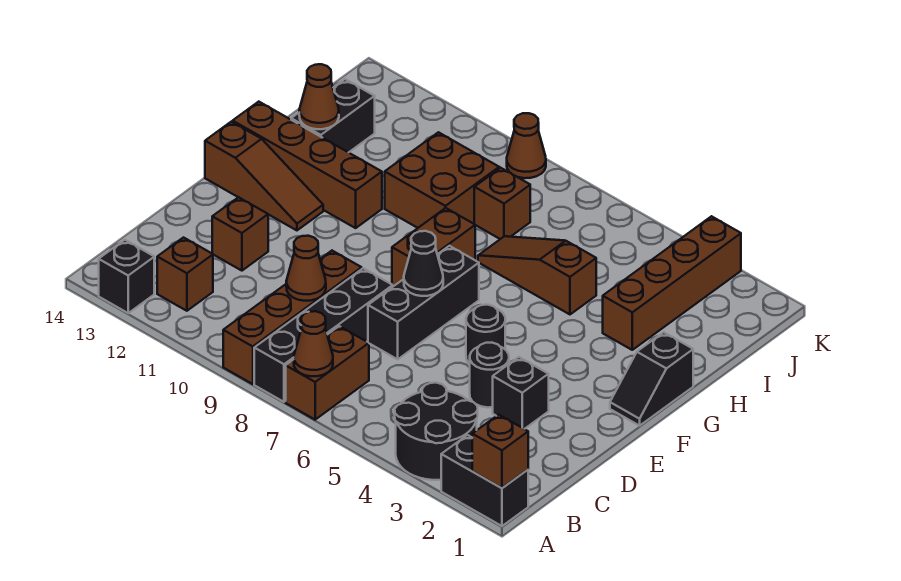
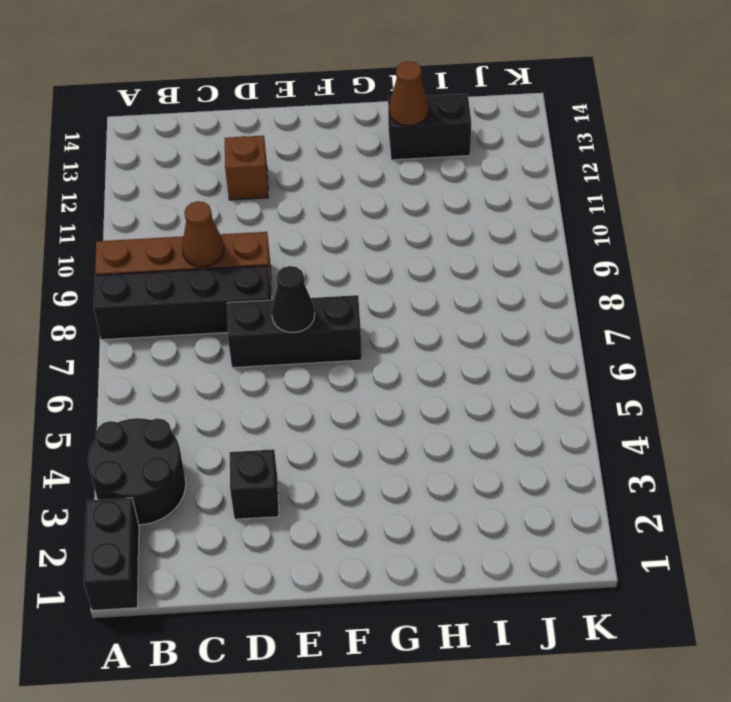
none -> brown 1x2 brick [286,326,369,420]
none -> black 1x1 brick [99,240,154,313]
none -> brown 1x1 brick [157,238,213,311]

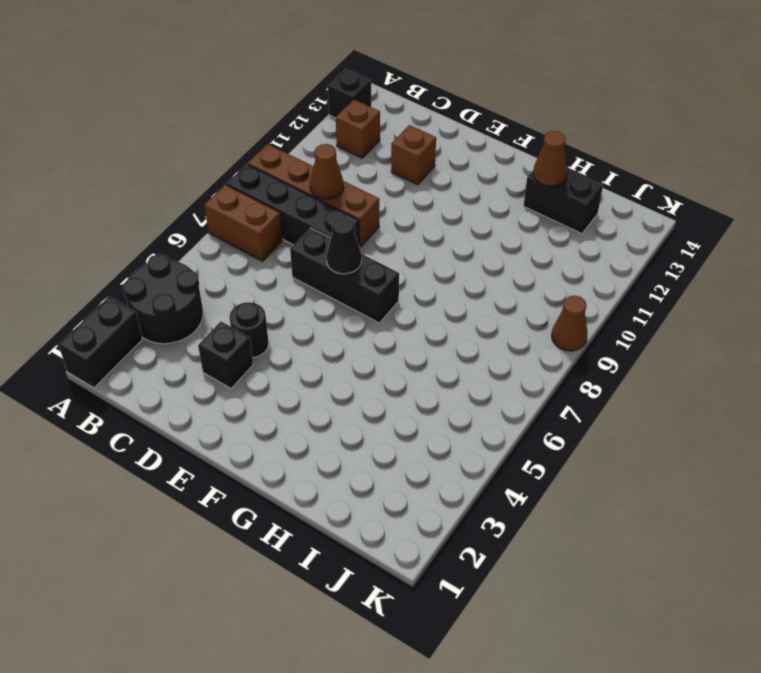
none -> black 1x1 round brick [466,305,505,364]
none -> black 1x2 slope [610,332,693,426]
none -> brown 1x2 brick [392,208,475,286]

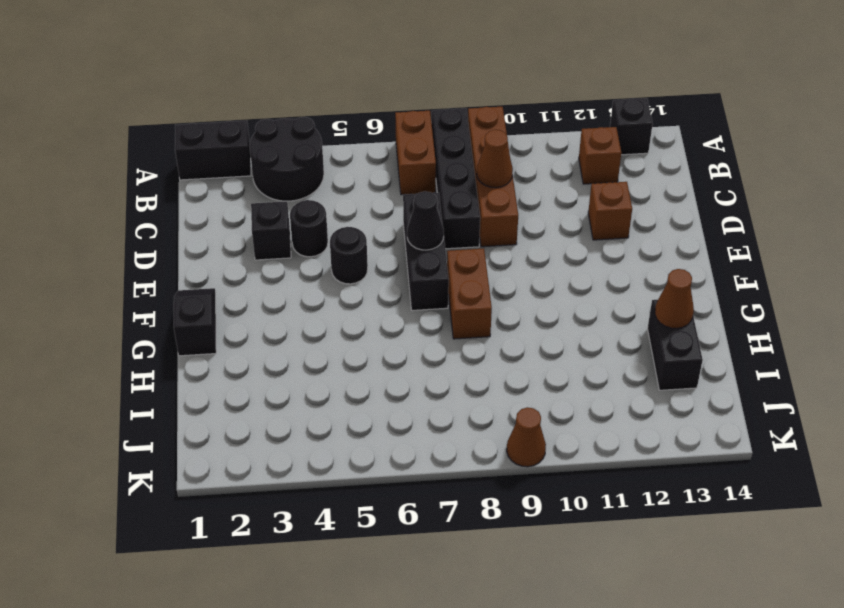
none -> brown 1x3 slope [205,122,323,230]
none -> brown 1x4 brick [233,102,382,228]
none -> brown 1x4 brick [603,216,741,350]

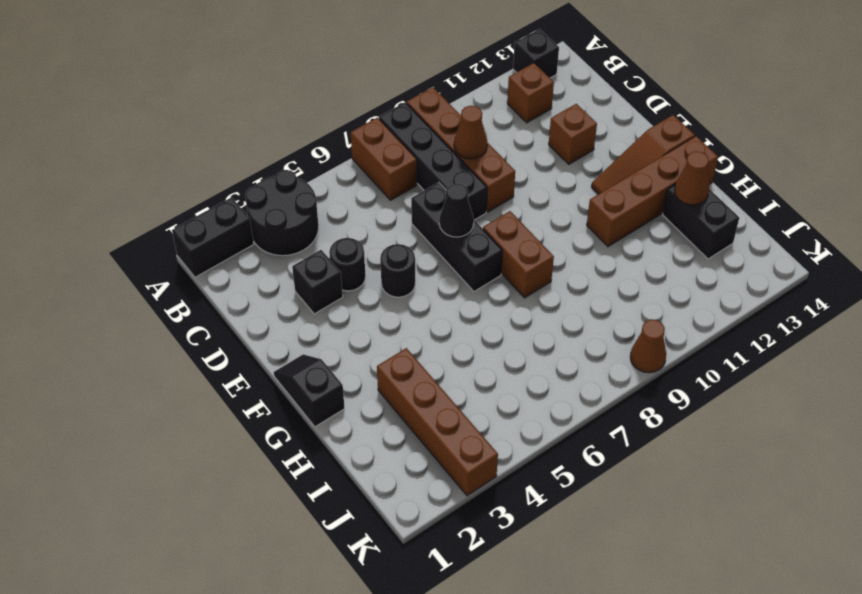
none -> brown 1x3 slope [478,236,596,314]
none -> brown 2x2 brick [385,132,499,228]
none -> brown 1x1 brick [474,168,530,239]

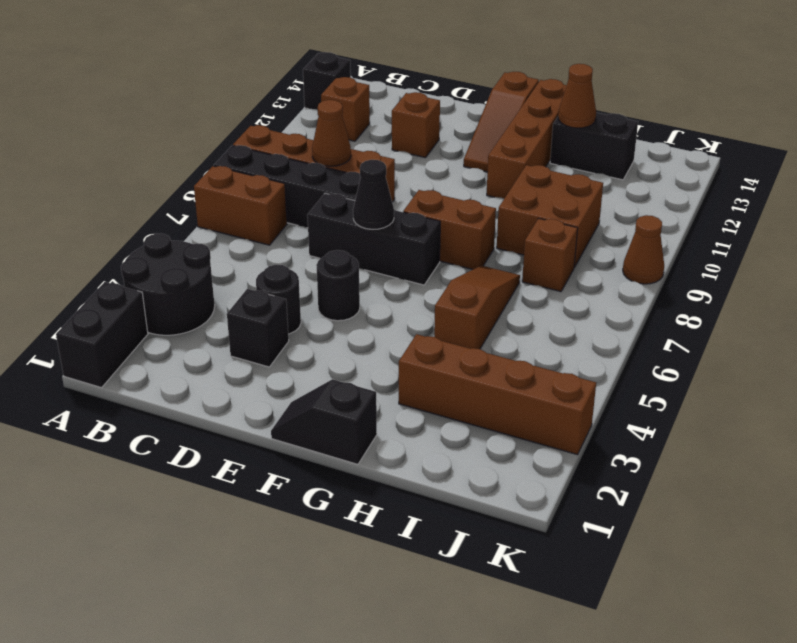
none -> brown 1x1 brick [472,415,528,488]
none -> brown 1x1 cone [294,311,333,376]

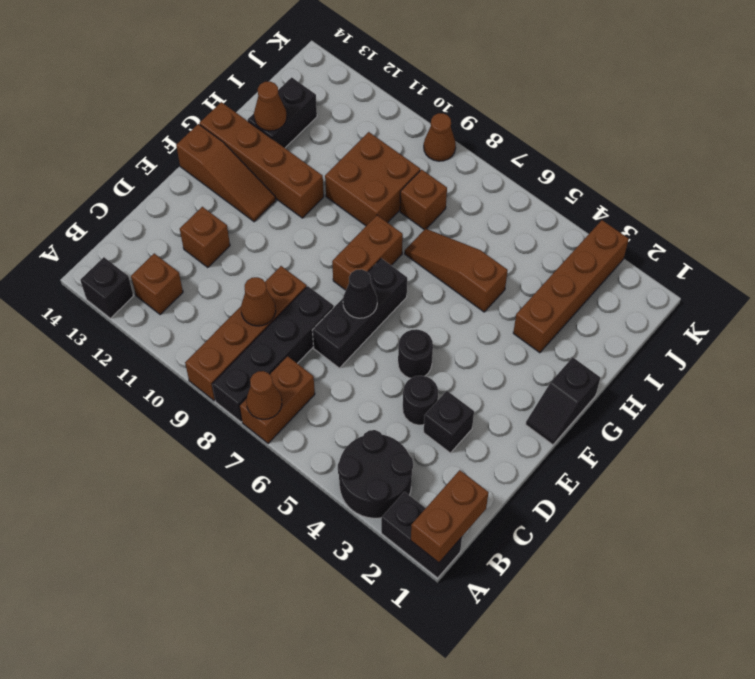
brown 1x2 brick [411,470,489,563] -> brown 1x1 brick [472,415,528,488]

